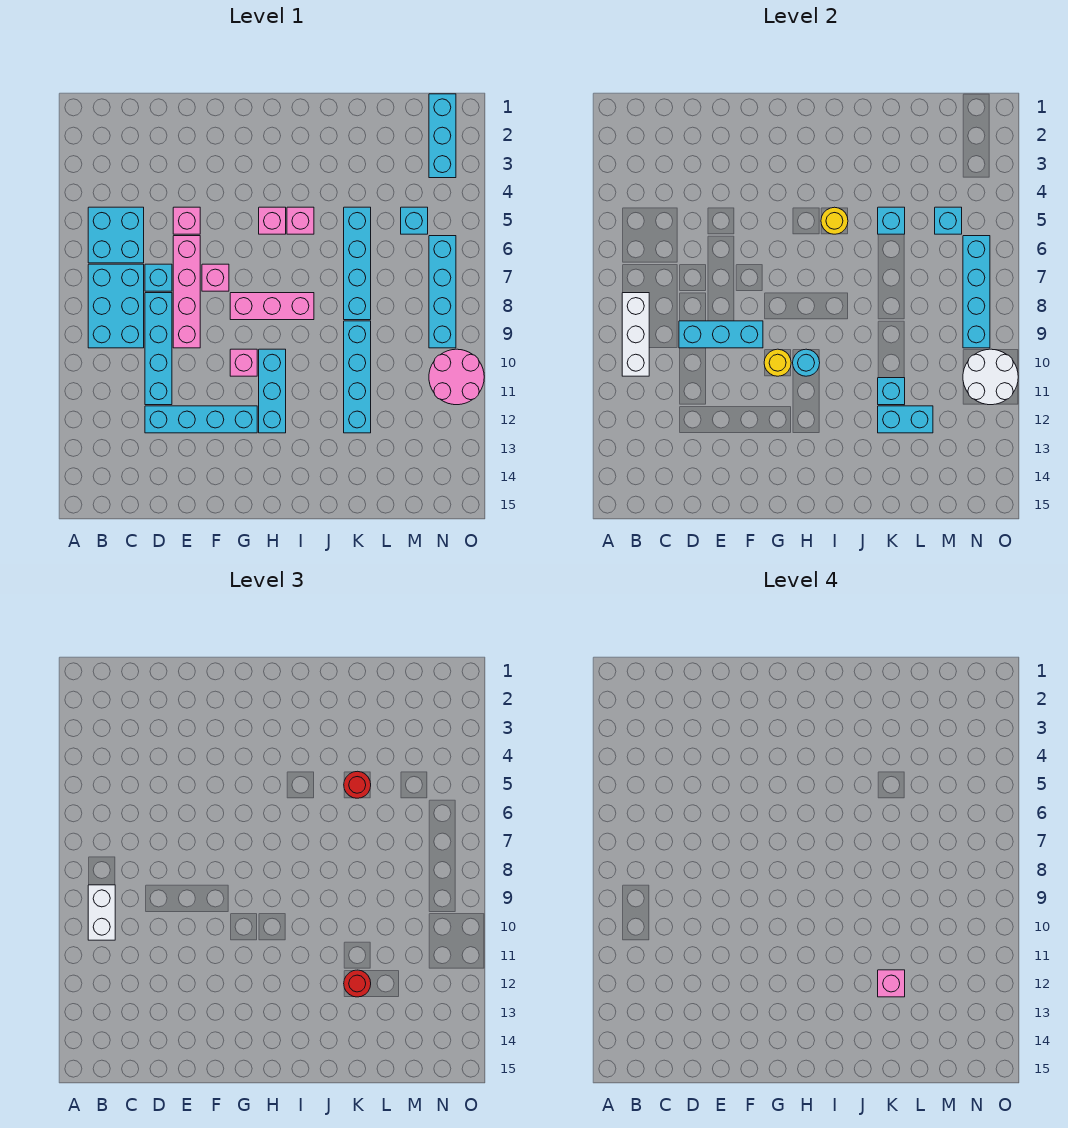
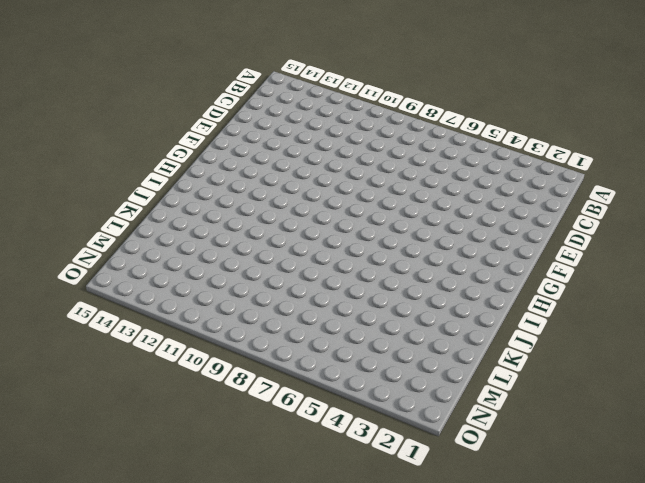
none -> cyan 2x2 brick [88,207,144,263]
none -> cyan 2x3 brick [88,264,144,348]
none -> cyan 1x1 brick [145,264,172,291]
none -> cyan 1x4 brick [145,293,172,405]

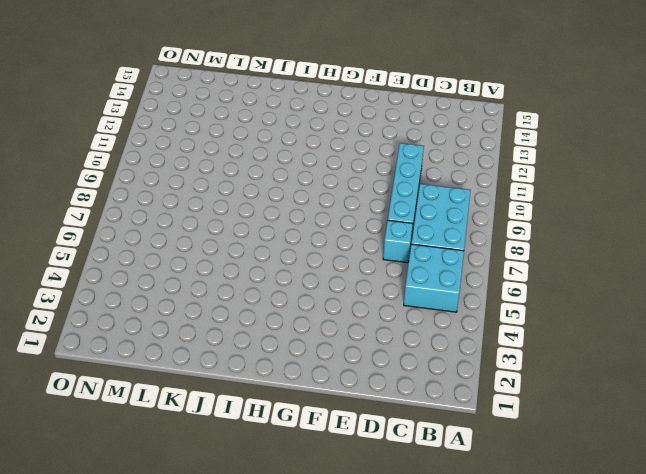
none -> cyan 1x4 brick [145,406,257,433]
none -> pink 1x1 brick [173,207,200,234]
none -> pink 1x4 brick [173,236,200,348]
none -> pink 1x1 brick [202,264,229,291]

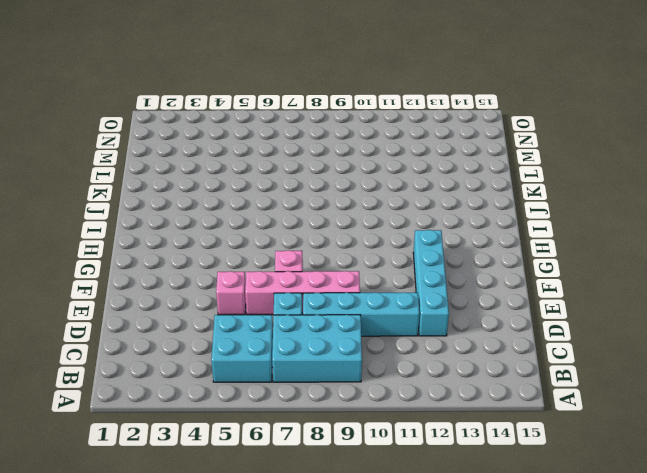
none -> pink 1x3 brick [230,293,314,320]
none -> pink 1x1 brick [230,349,257,376]
none -> pink 1x1 brick [259,207,286,234]
none -> cyan 1x3 brick [259,349,286,433]

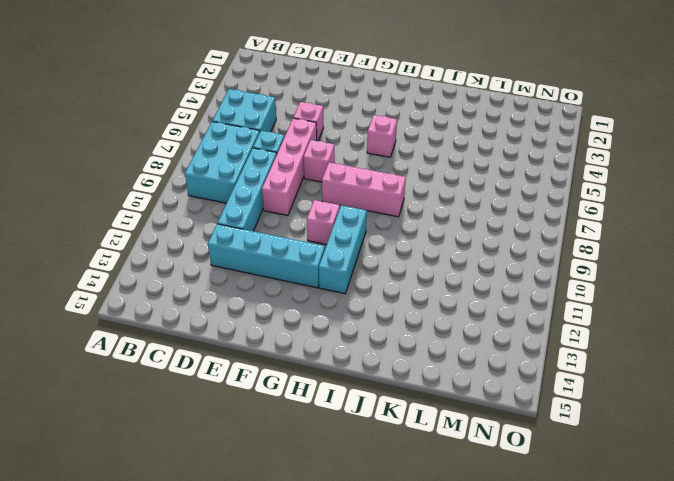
none -> pink 1x1 brick [287,207,314,234]
none -> cyan 1x4 brick [344,207,371,320]
none -> cyan 1x4 brick [344,321,371,433]
none -> cyan 1x1 brick [401,207,428,234]

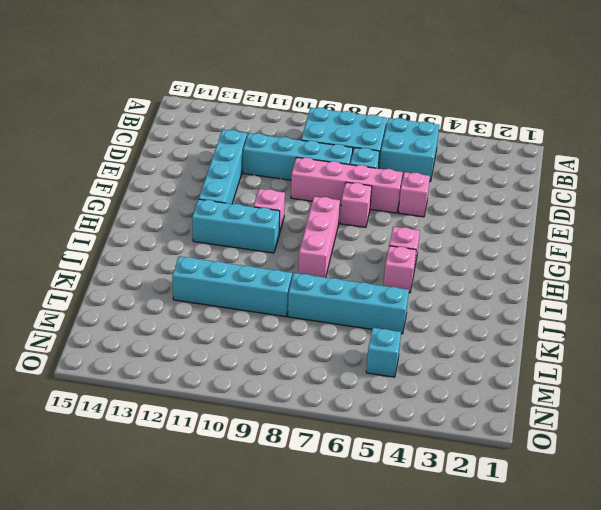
none -> cyan 1x3 brick [429,94,456,178]
none -> cyan 1x4 brick [429,236,456,348]
none -> pink 2x2 round brick [429,349,484,405]
none -> white 1x3 brick [622,293,649,376]

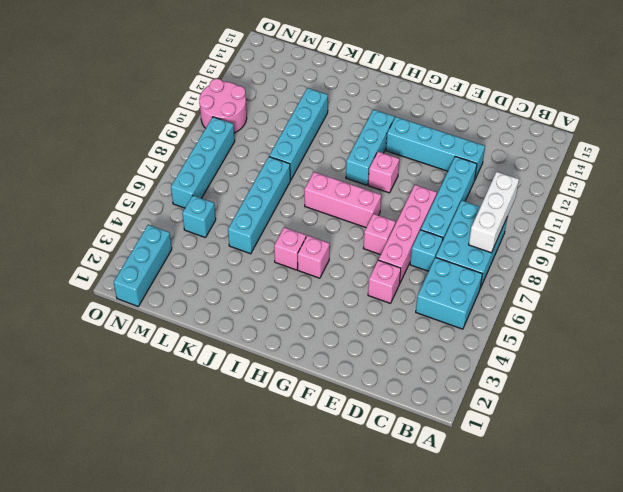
none -> cyan 1x3 brick [679,321,763,348]
none -> yellow 1x1 round brick [764,349,791,376]
none -> cyan 1x1 round brick [793,349,820,376]
none -> yellow 1x1 round brick [821,207,848,234]

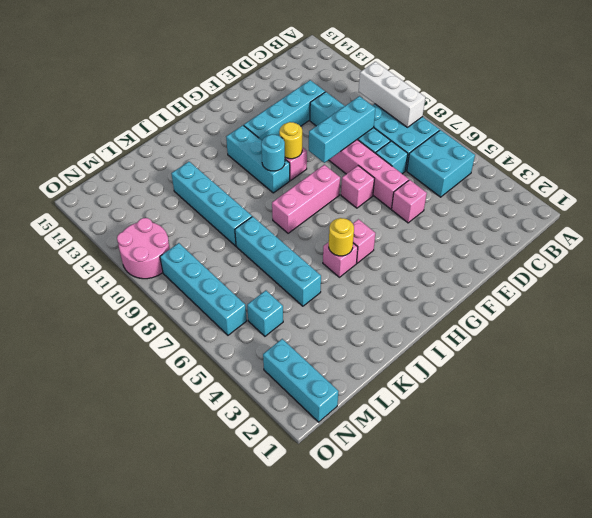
none -> cyan 1x1 brick [878,207,905,234]
none -> cyan 1x1 brick [878,378,905,405]
none -> cyan 1x2 brick [878,406,933,433]
none -> cyan 1x1 brick [935,207,962,234]

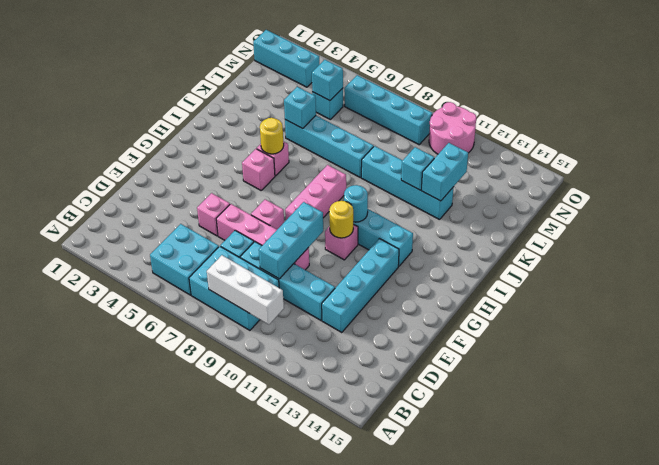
none -> cyan 1x4 brick [963,236,990,348]
none -> white 2x2 round brick [963,349,1018,405]
none -> white 1x2 brick [88,885,115,940]
none -> red 1x1 round brick [344,771,371,798]

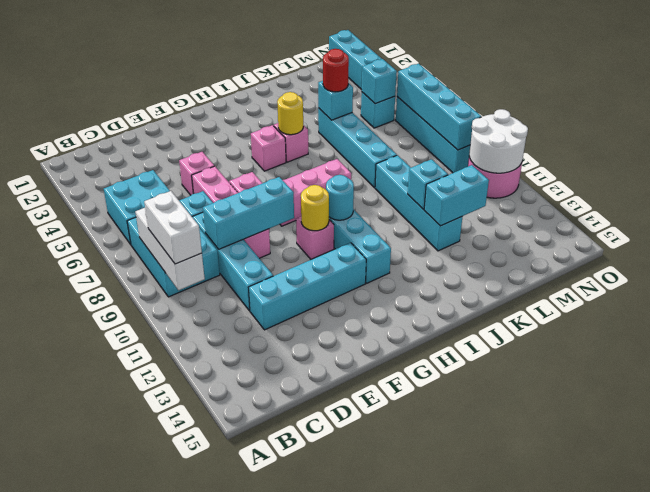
none -> red 1x1 round brick [344,970,371,997]
none -> pink 1x1 brick [878,970,905,997]

